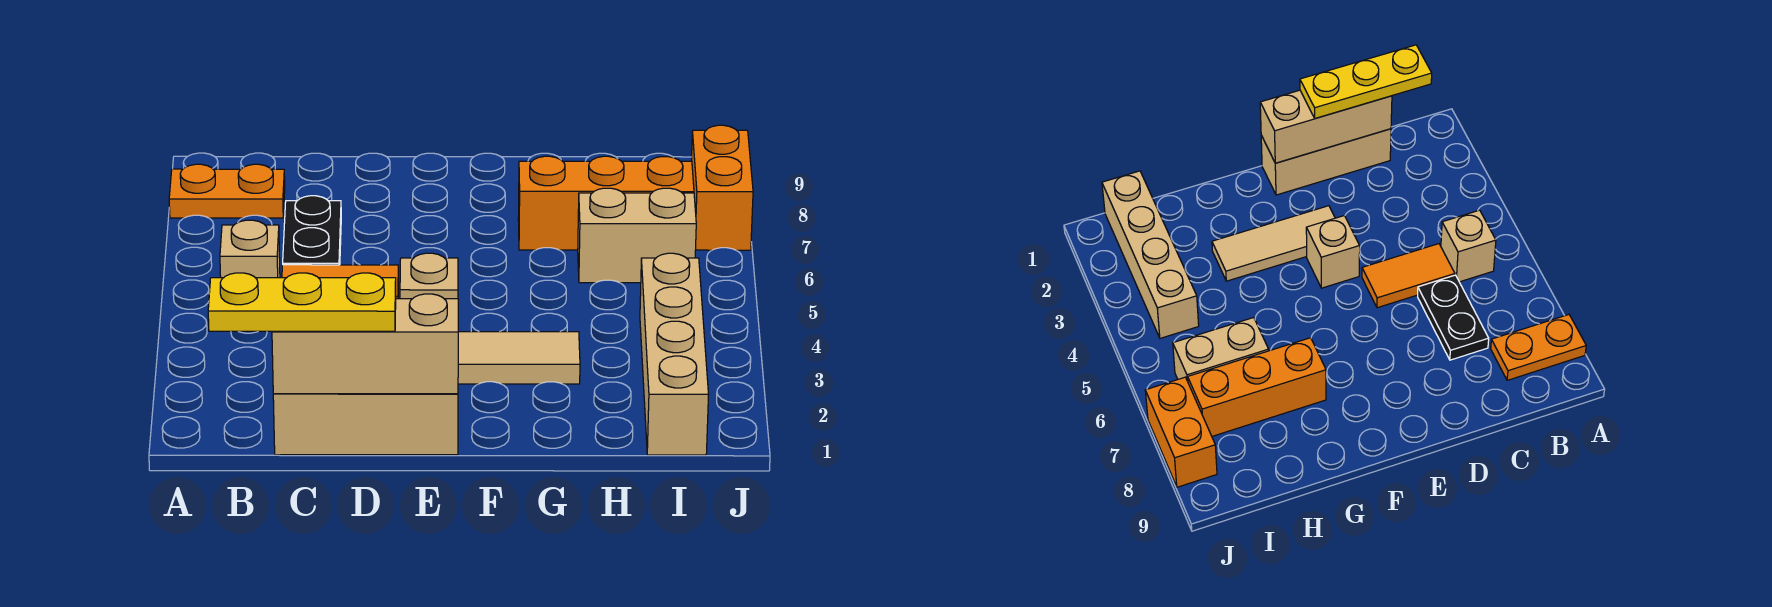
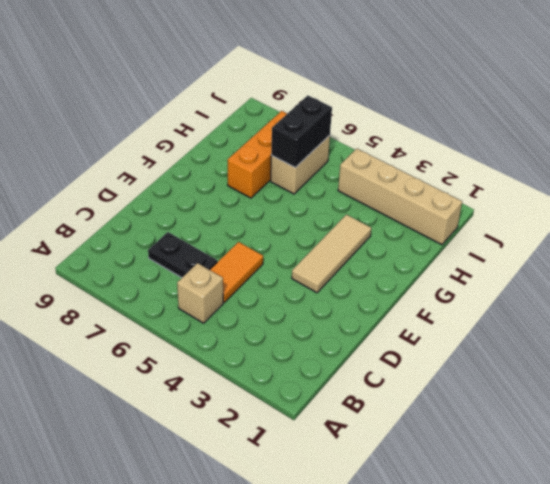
black 1x2 brick [271,95,332,168] -> none
none -> orange 1x2 plate [169,164,285,218]
none -> tan 1x3 brick [273,394,458,455]
none -> tan 1x1 brick [400,253,458,299]

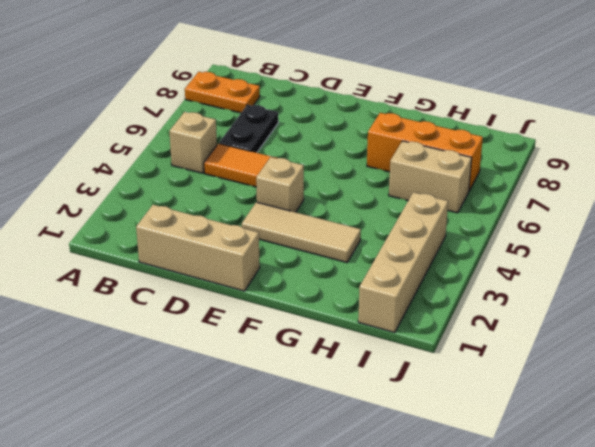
none -> orange 1x2 brick [692,125,753,250]
none -> tan 1x3 brick [272,294,458,394]
none -> yellow 1x3 plate [208,273,396,331]

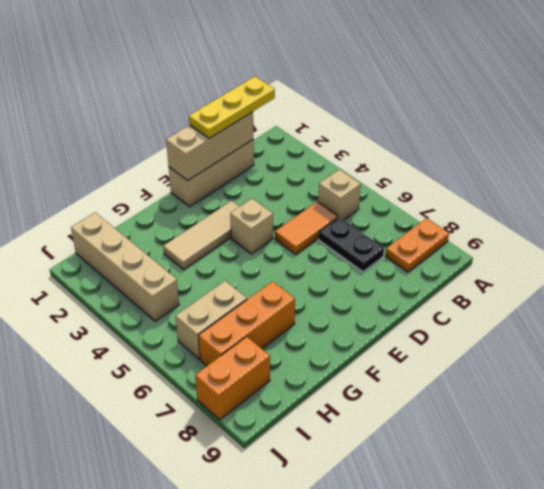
orange 1x2 brick [195,337,270,420] -> orange 1x2 brick turned to [692,125,753,250]

